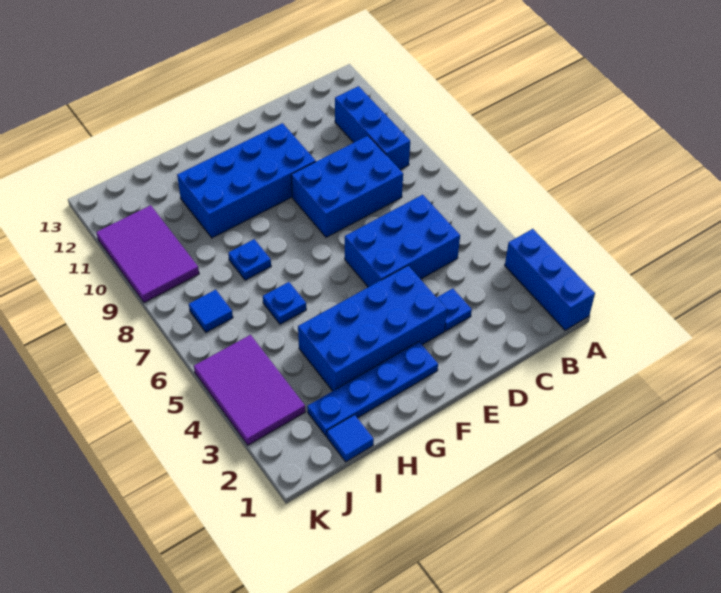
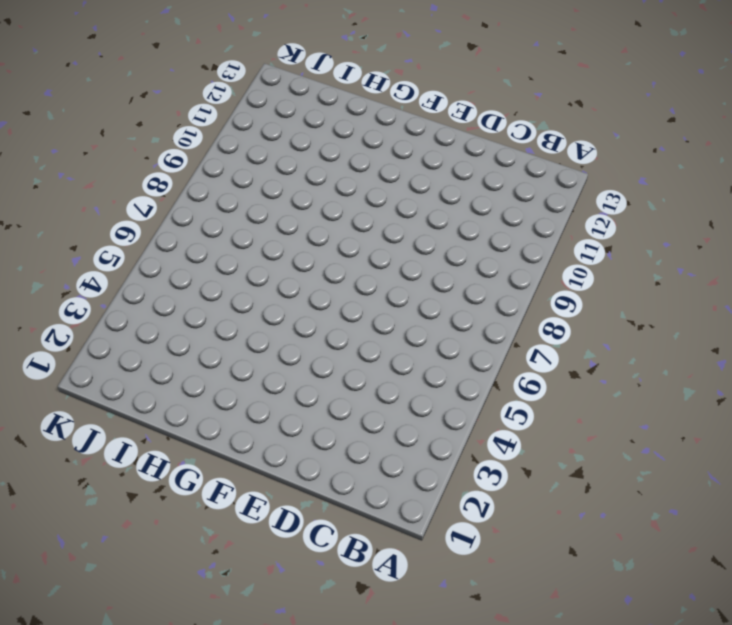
none -> blue 1x3 brick [505,229,595,330]
none -> blue 1x3 brick [335,86,410,170]
none -> blue 2x3 brick [345,195,460,287]

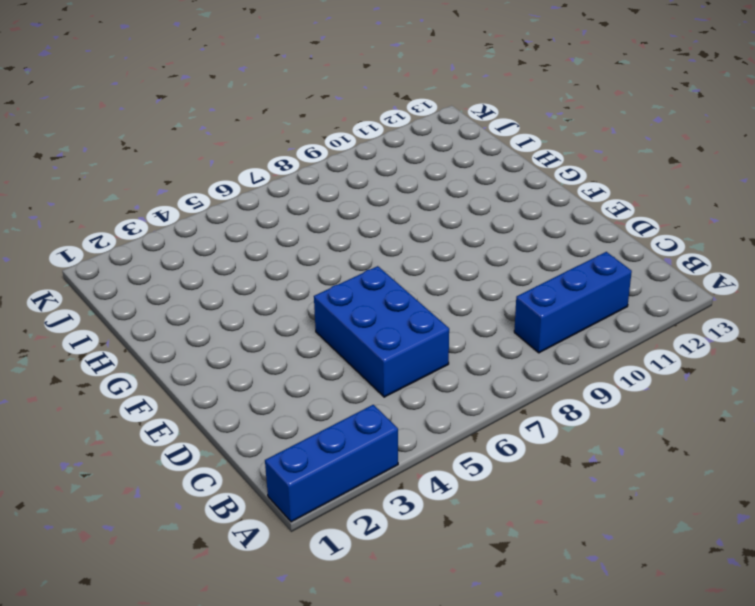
none -> blue 2x3 brick [291,136,403,237]
none -> blue 1x1 plate [437,288,472,331]
none -> blue 2x4 brick [298,266,447,391]

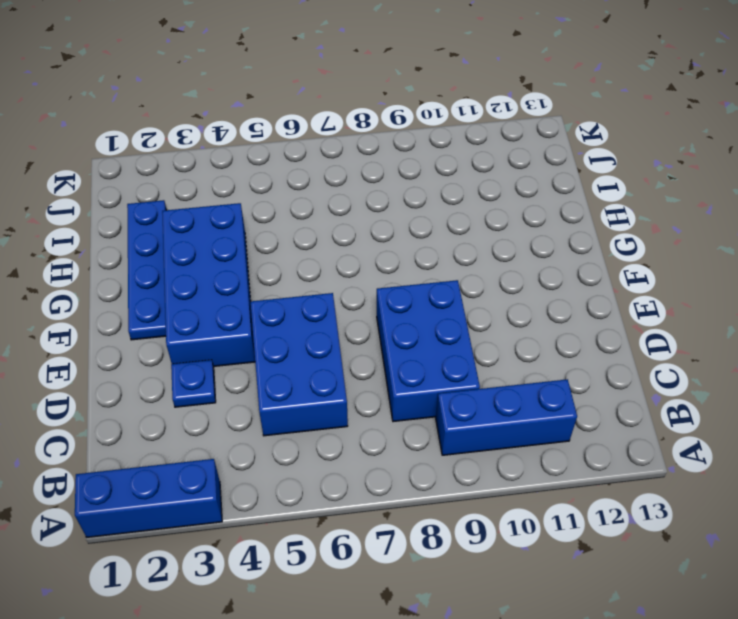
none -> blue 2x4 brick [177,123,316,238]
none -> blue 1x1 plate [263,282,306,324]
none -> blue 1x1 plate [228,239,271,280]

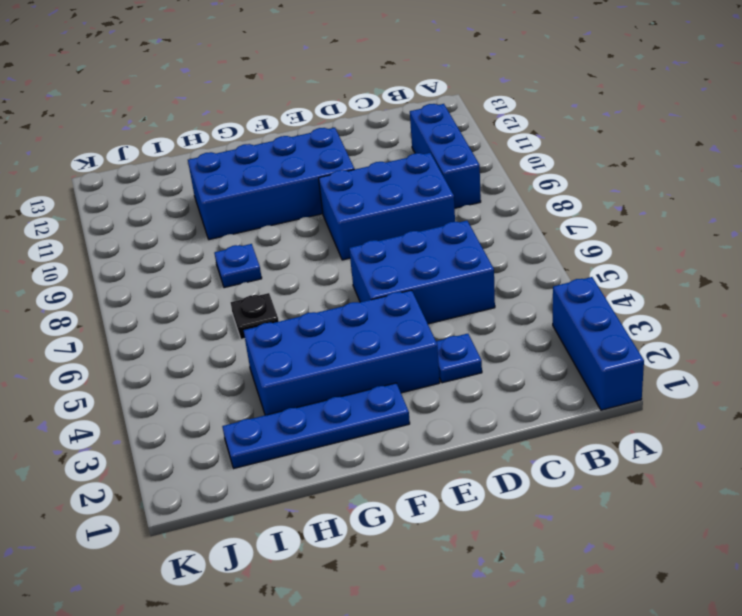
black 1x1 plate [230,293,279,339] -> blue 1x1 plate [263,282,306,324]
none -> blue 1x1 tile [327,415,374,462]
none -> purple 2x3 tile [194,335,305,445]
none -> blue 1x1 tile [189,290,233,332]

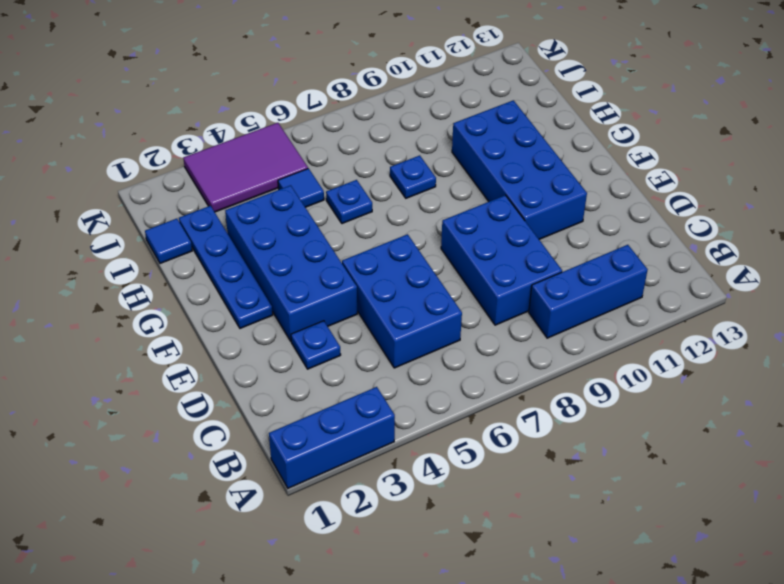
blue 1x1 tile [278,169,324,207] -> blue 1x1 tile moved to [189,290,233,332]
none -> purple 2x3 tile [96,205,199,303]

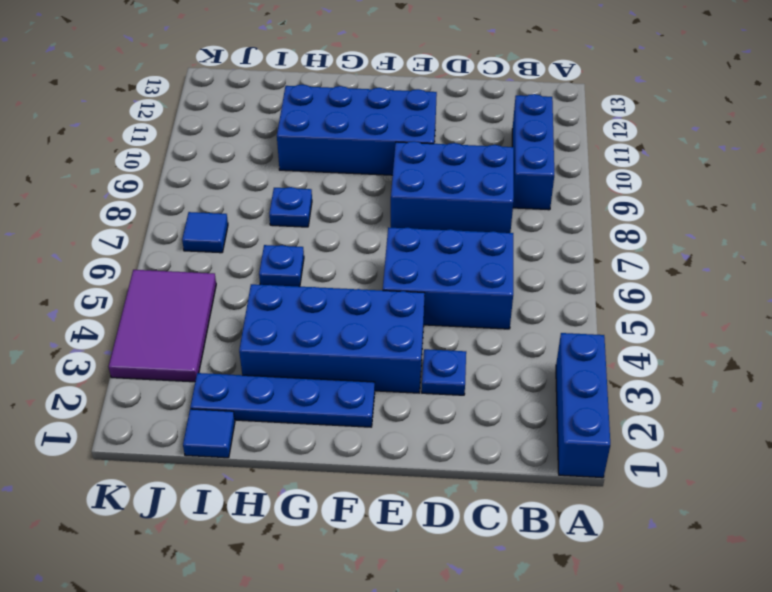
none -> purple 2x3 tile [96,205,199,303]

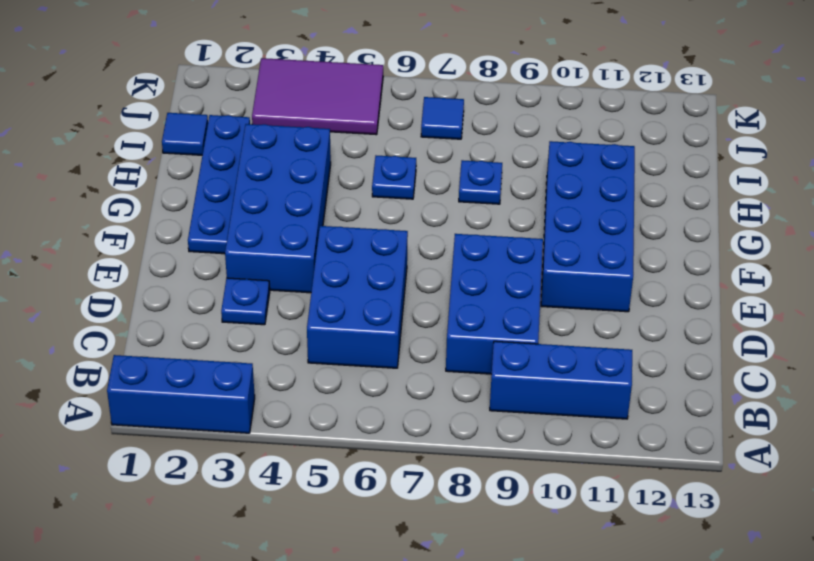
none -> purple 2x3 tile [96,205,199,303]

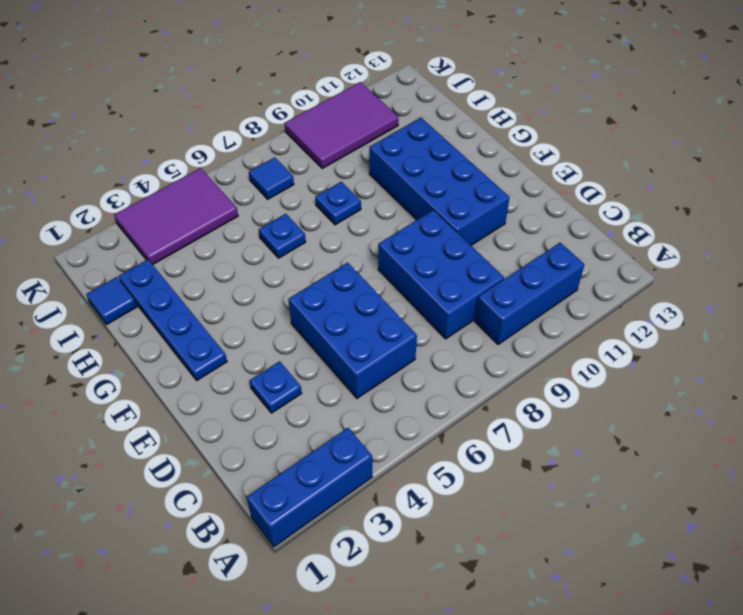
none -> blue 2x4 brick [298,266,447,391]

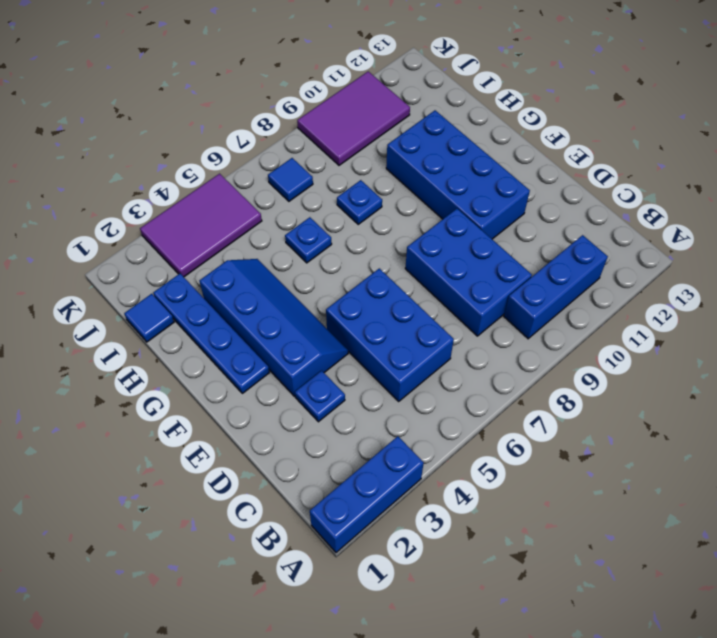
blue 2x4 slope [199,259,348,396] -> blue 2x4 brick [298,266,447,391]

